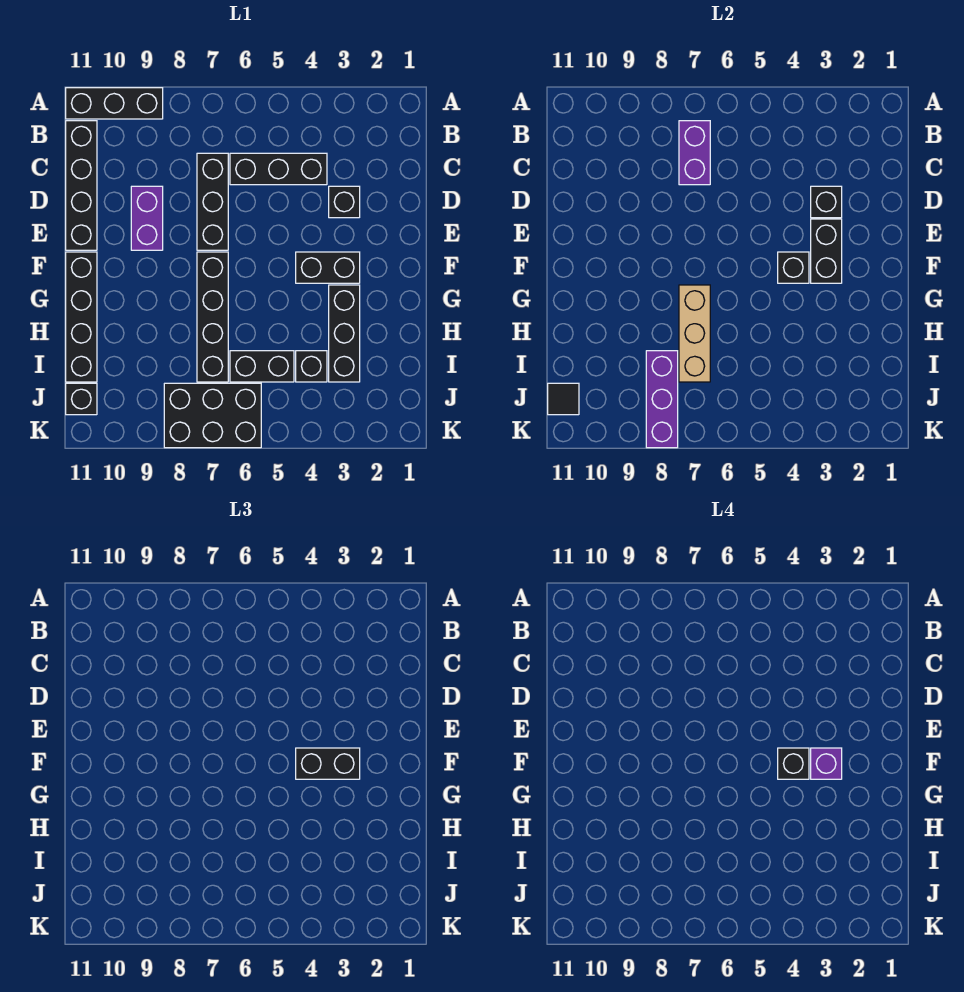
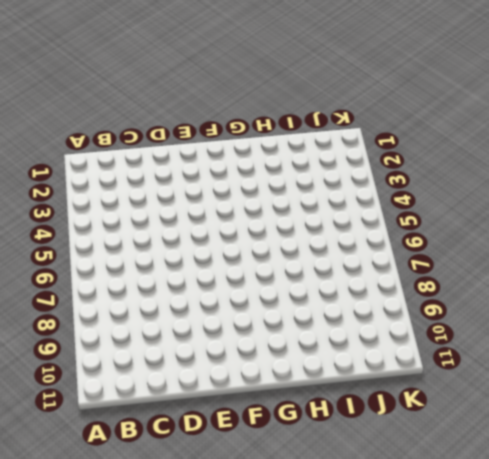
none -> black 1x3 brick [66,88,163,119]
none -> black 1x4 brick [66,121,97,250]
none -> black 1x3 brick [230,153,327,185]

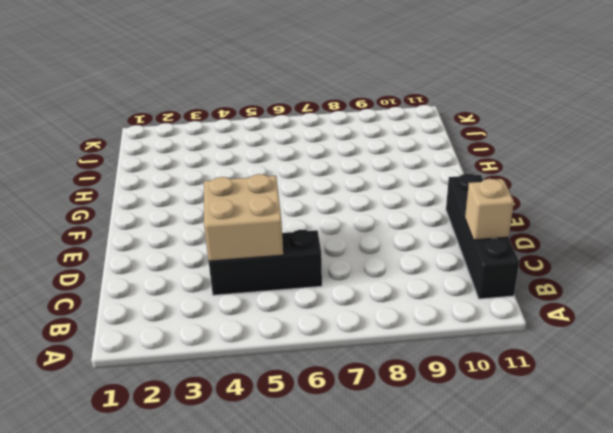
tan 2x2 brick [204,174,283,261] -> none
tan 1x1 brick [465,179,514,240] -> none
none -> black 1x3 brick [66,88,163,119]
none -> black 1x3 brick [197,153,228,250]
none -> black 1x1 brick [329,186,360,218]

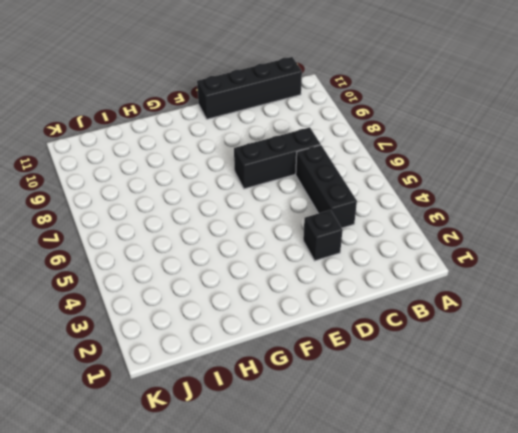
none -> black 1x3 brick [66,88,163,119]
none -> purple 1x2 brick [131,186,163,250]
none -> black 1x2 brick [296,252,360,283]

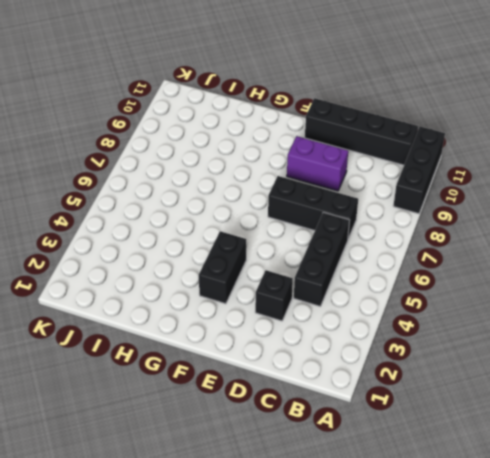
none -> black 1x4 brick [197,252,228,382]
none -> black 1x4 brick [66,252,97,382]
none -> black 1x3 brick [329,285,360,382]

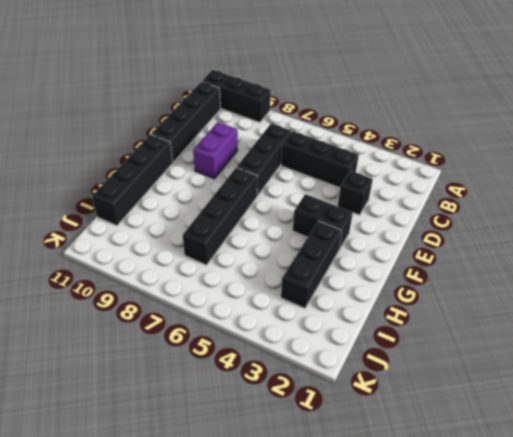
none -> black 1x1 brick [296,351,327,382]
none -> black 1x2 brick [230,351,294,382]
none -> black 2x3 brick [164,383,261,448]

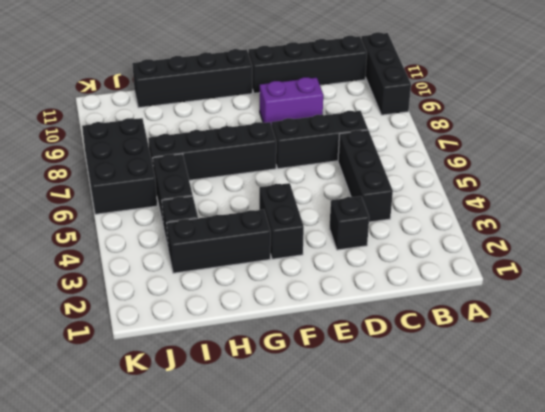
none -> black 1x1 brick [66,383,97,415]
none -> purple 1x2 brick [679,121,710,185]
none -> black 1x1 brick [811,186,842,218]

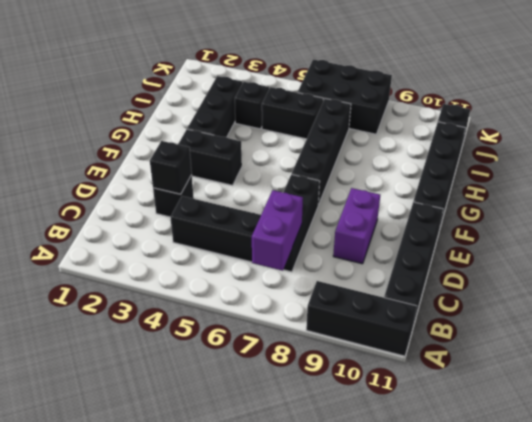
none -> black 1x2 brick [811,219,842,283]
none -> black 1x1 brick [778,252,809,283]
none -> tan 1x3 brick [679,285,710,382]

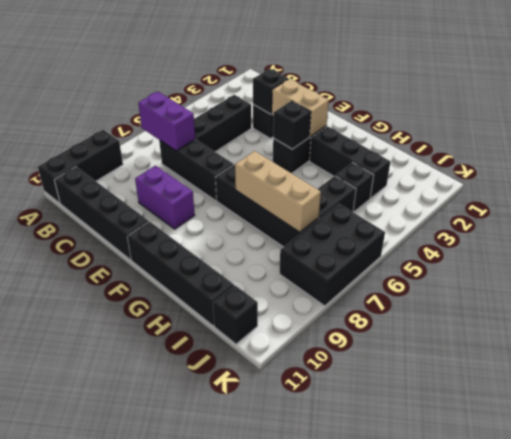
tan 1x2 brick [272,79,329,137] -> black 1x2 brick [811,219,842,283]
none -> purple 1x3 brick [646,351,678,448]
none -> black 1x1 tile [548,383,579,415]
none -> black 1x2 brick [296,748,360,779]

